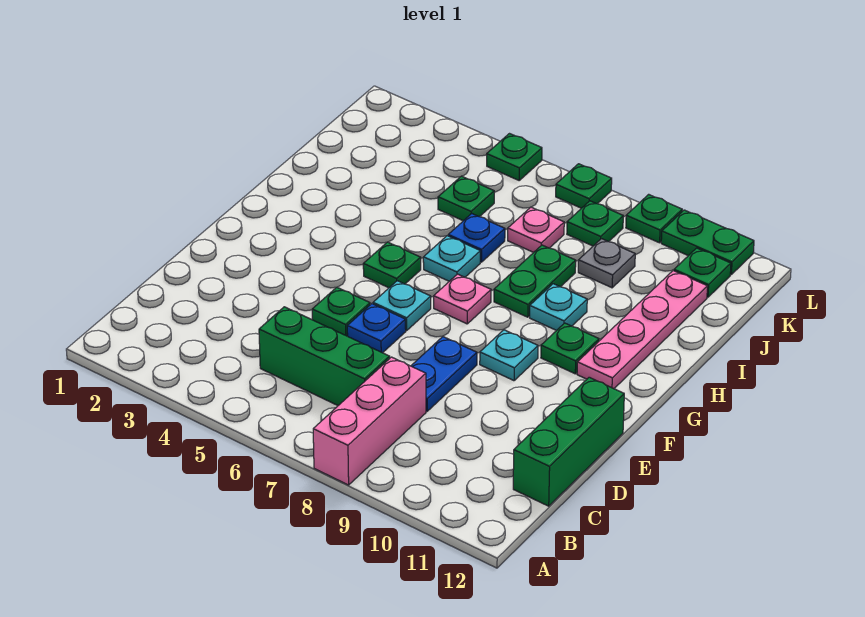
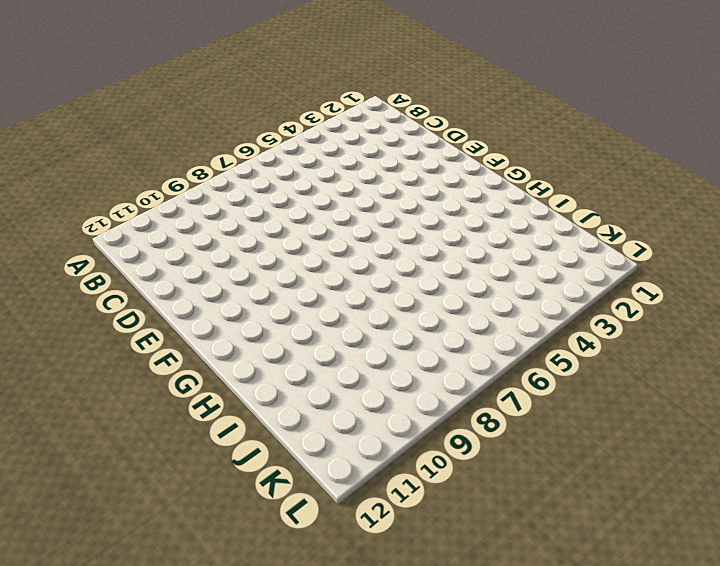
none -> pink 1x3 brick [313,357,426,485]
none -> green 1x3 brick [259,307,390,405]
none -> green 1x3 brick [513,377,624,506]

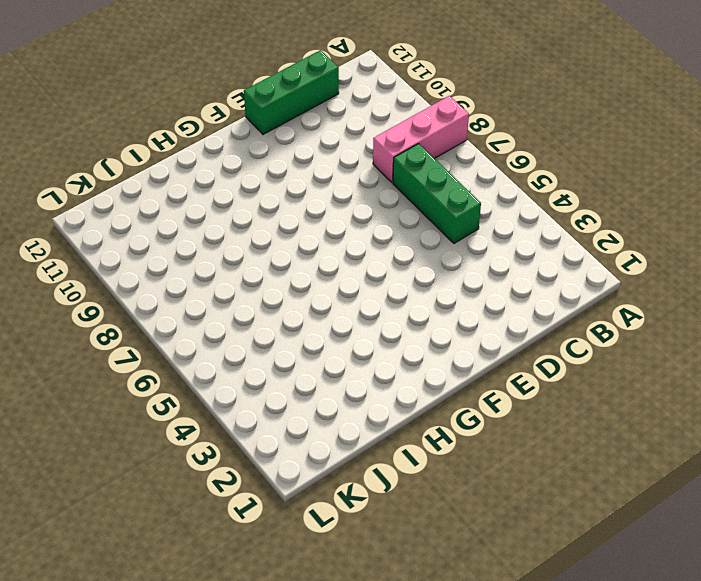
none -> blue 1x2 plate [411,337,477,411]
none -> green 1x1 plate [312,287,370,336]
none -> blue 1x1 plate [347,304,406,353]

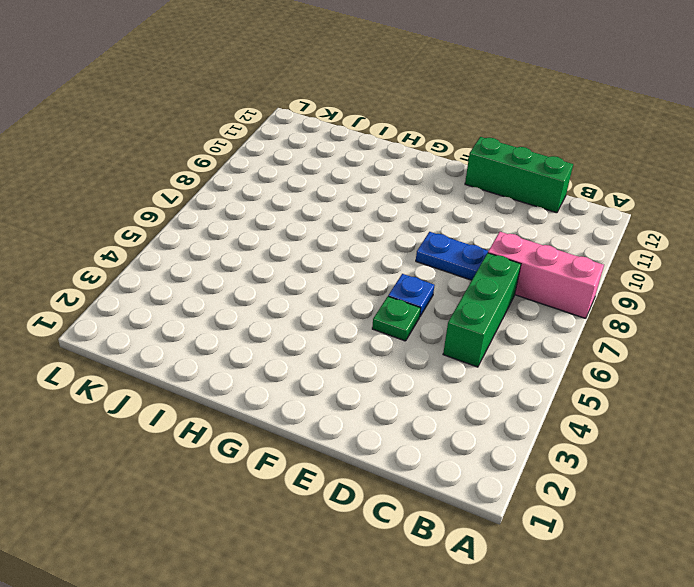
none -> cyan 1x1 plate [373,281,431,331]
none -> cyan 1x1 plate [480,330,538,381]
none -> green 1x1 plate [363,242,421,288]

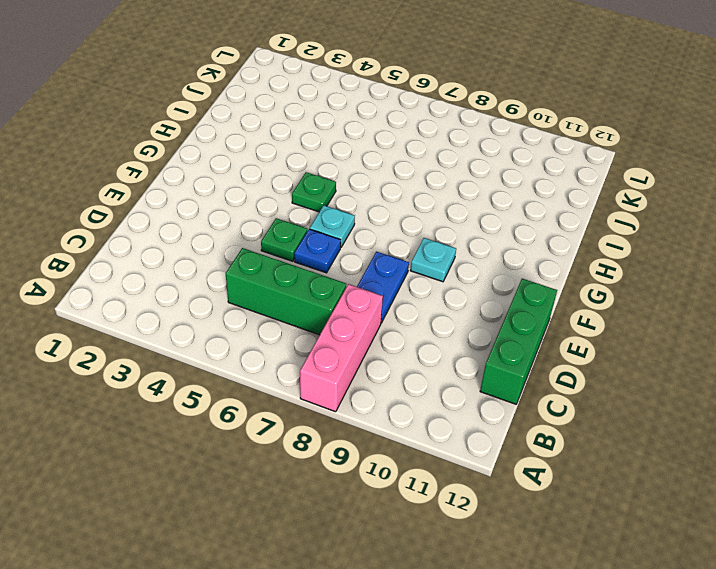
none -> pink 1x1 plate [434,274,491,324]
none -> green 1x1 plate [541,323,599,374]
none -> pink 1x4 plate [577,271,708,389]

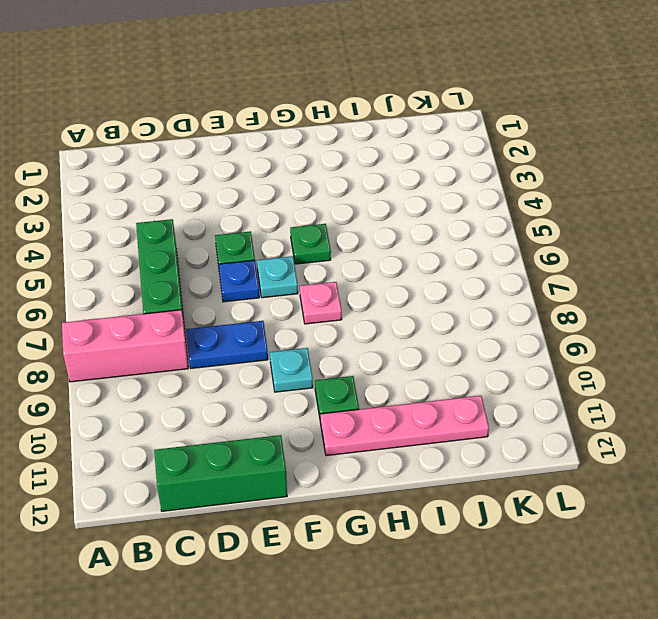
none -> cyan 1x1 plate [423,236,480,281]
none -> green 1x2 plate [494,245,576,317]
none -> cyan 1x1 plate [530,284,587,331]

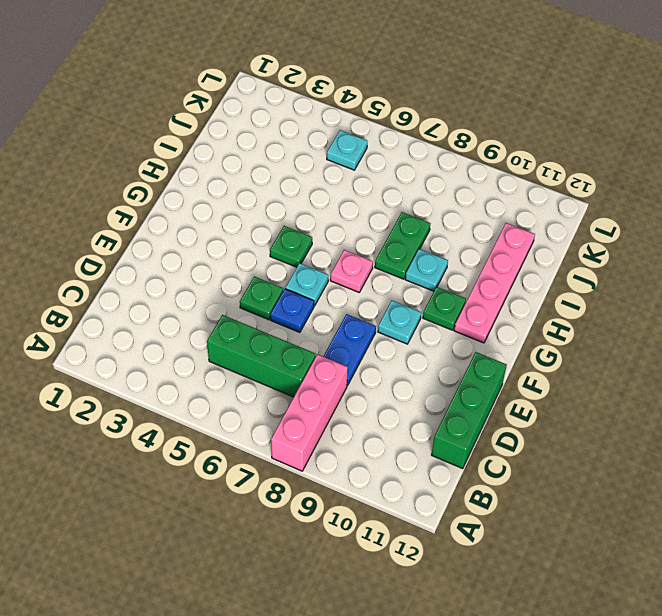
cyan 1x1 plate [327,130,367,170] -> cyan 1x1 plate moved to [423,236,480,281]
none -> blue 1x1 plate [448,214,505,262]
none -> green 1x1 plate [438,176,494,221]
none -> pink 1x1 plate [508,207,564,252]

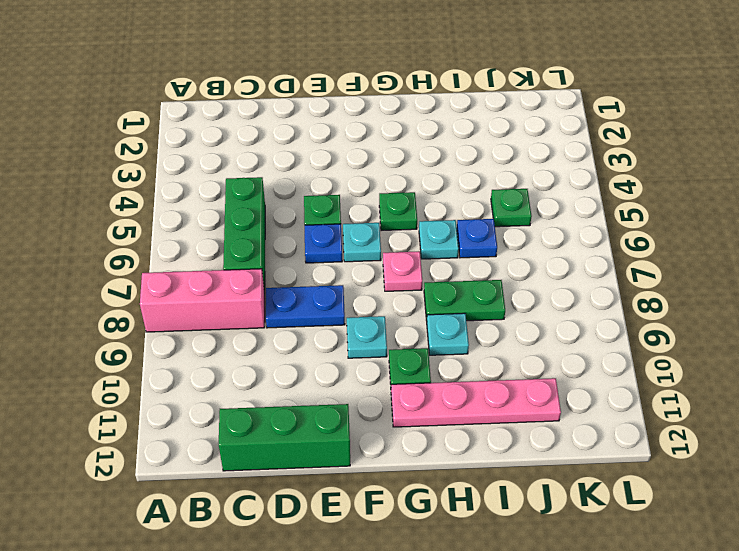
none -> pink 1x1 plate [508,207,564,252]
none -> grey 1x1 plate [578,239,635,288]
none -> green 1x1 plate [567,201,623,246]

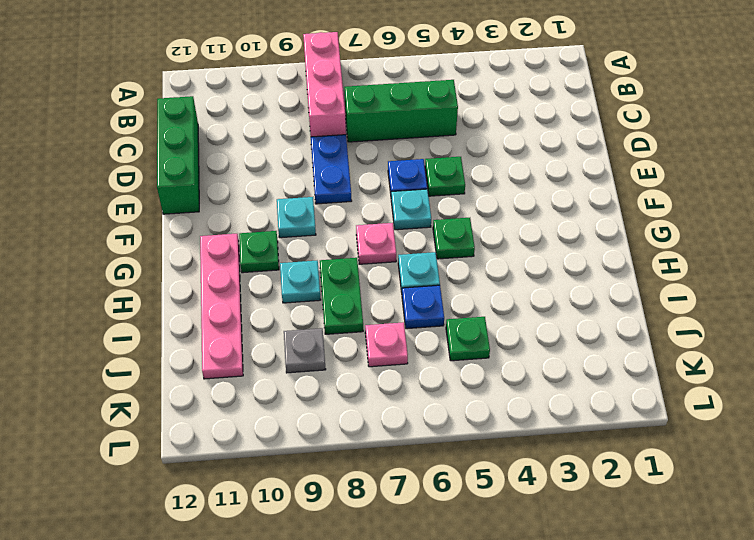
none -> green 1x1 plate [567,201,623,246]
none -> green 1x1 plate [674,248,731,297]
none -> green 1x1 plate [487,134,542,180]

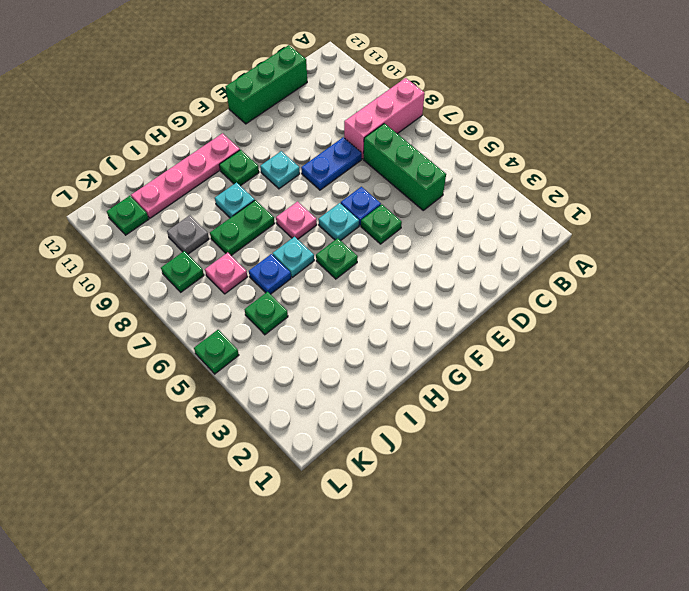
none -> green 1x1 plate [556,164,612,208]
none -> green 1x1 plate [626,194,682,243]
none -> green 1x2 plate [661,210,754,274]

